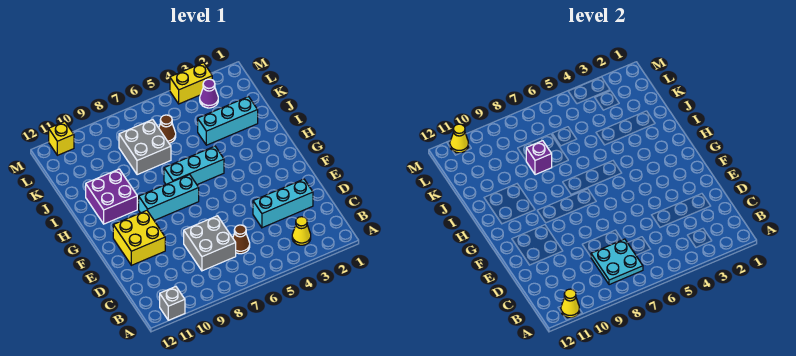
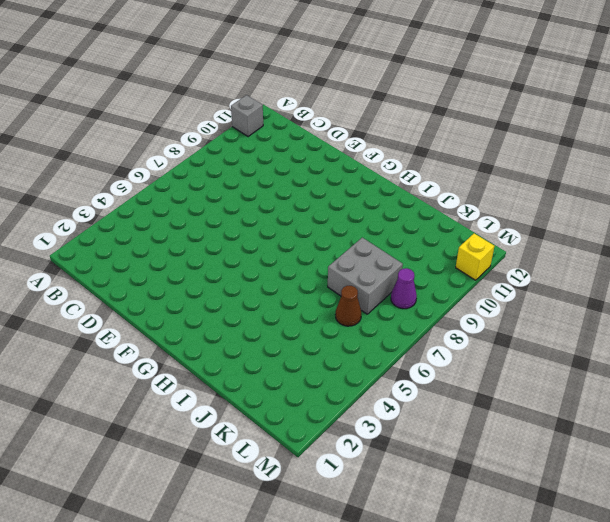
purple 1x1 cone [391,268,417,309] -> purple 1x1 cone moved to [200,79,218,108]
none -> yellow 1x1 cone [292,217,311,245]
none -> brown 1x1 cone [233,225,250,254]
none -> grey 2x2 brick [184,216,236,271]

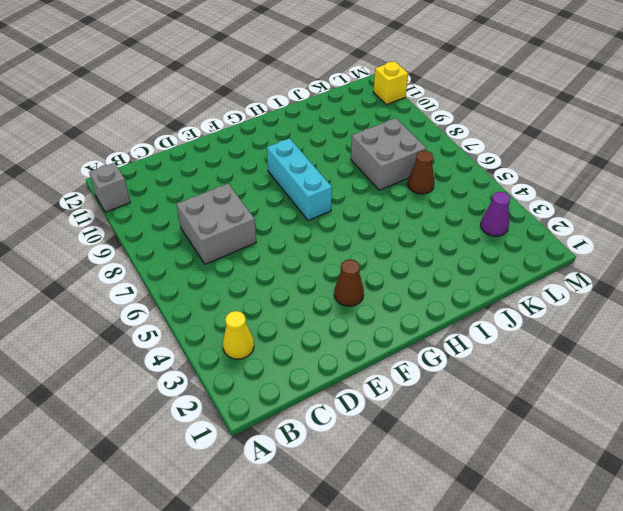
brown 1x1 cone [334,259,364,306] -> brown 1x1 cone moved to [233,225,250,254]
none -> cyan 1x3 brick [253,179,313,228]
none -> yellow 2x2 brick [113,210,165,265]
none -> cyan 1x3 brick [164,146,224,185]

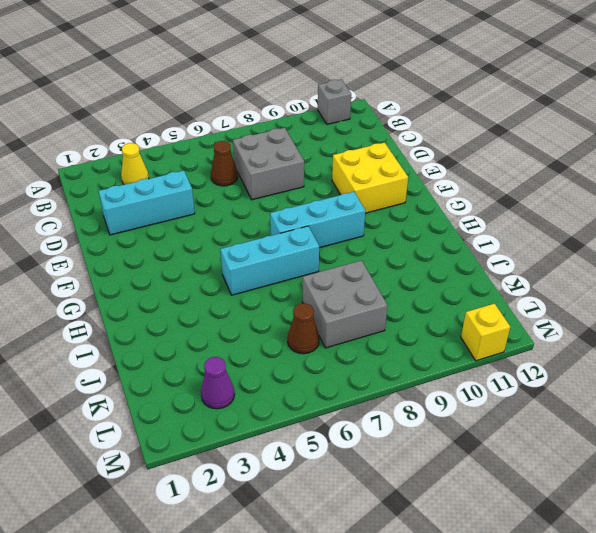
none -> purple 2x2 brick [86,169,137,224]
none -> cyan 1x3 brick [198,97,258,145]
none -> yellow 1x2 brick [170,63,212,104]

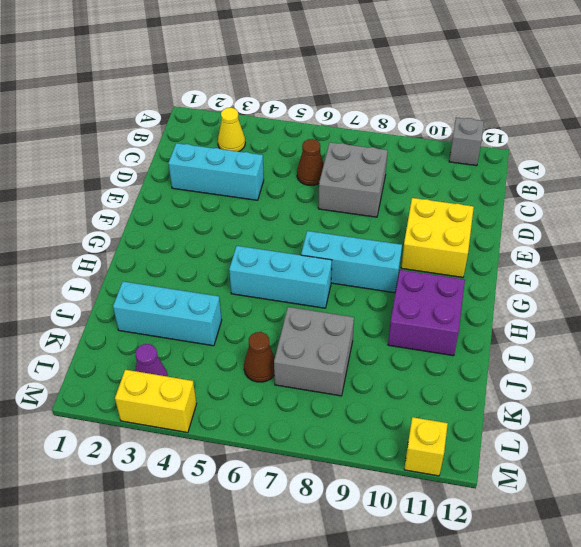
none -> yellow 1x1 cone [561,289,579,318]
none -> cyan 2x2 plate [591,239,643,285]
none -> purple 1x1 brick [526,141,552,175]

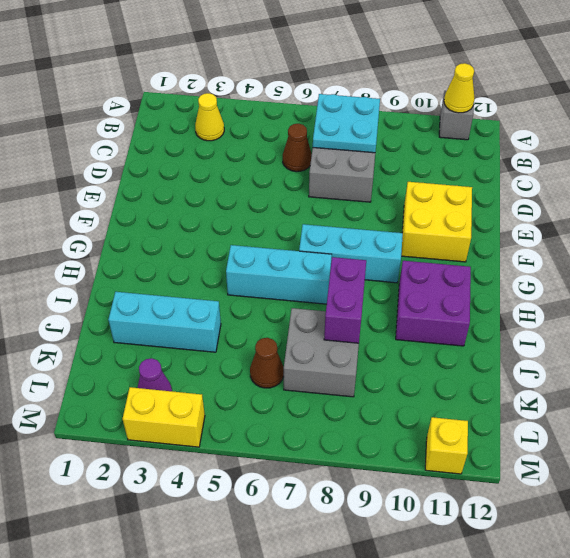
purple 1x2 brick [324,257,366,343] -> purple 1x1 brick [526,141,552,175]
none -> cyan 1x3 brick [253,179,313,228]
none -> yellow 1x1 cone [450,124,469,153]

